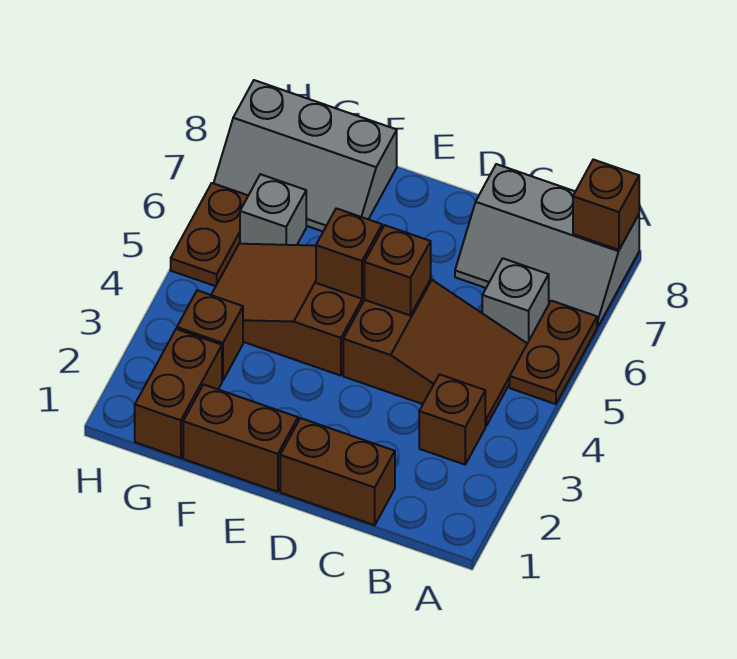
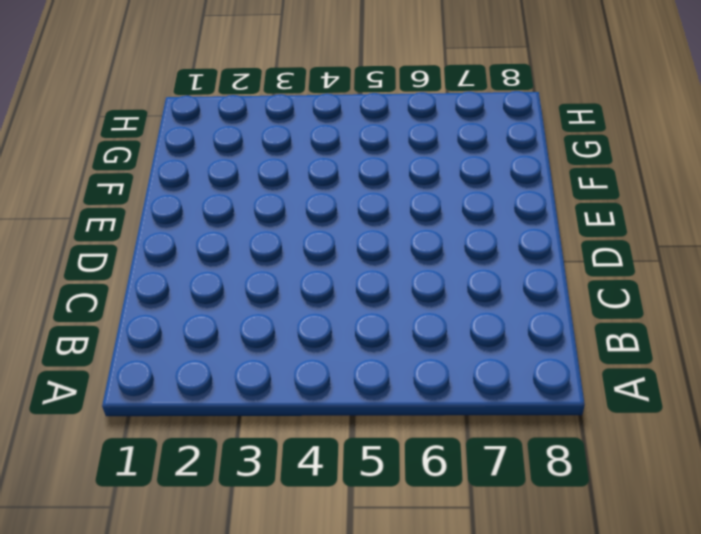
none -> brown 1x2 plate [510,301,597,404]
none -> grey 2x3 slope [455,164,639,327]
none -> brown 1x1 brick [419,374,485,465]

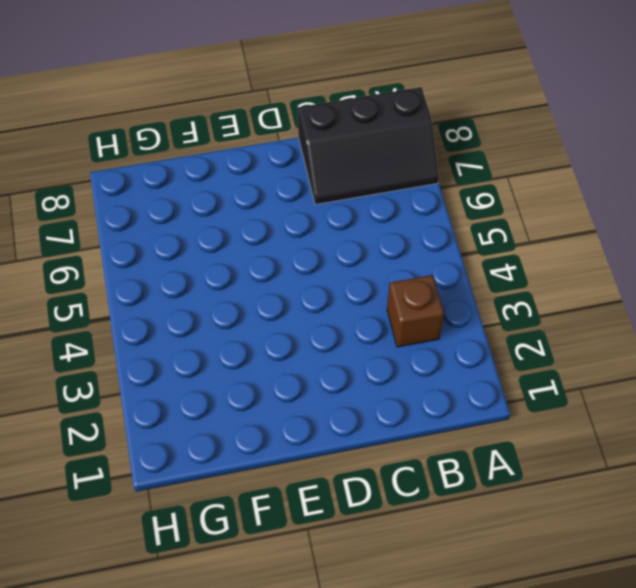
black 2x3 slope [298,87,439,204] -> grey 2x3 slope [455,164,639,327]
none -> brown 1x2 plate [510,301,597,404]
none -> brown 2x3 slope [343,279,527,426]
none -> grey 1x1 brick [482,258,549,343]

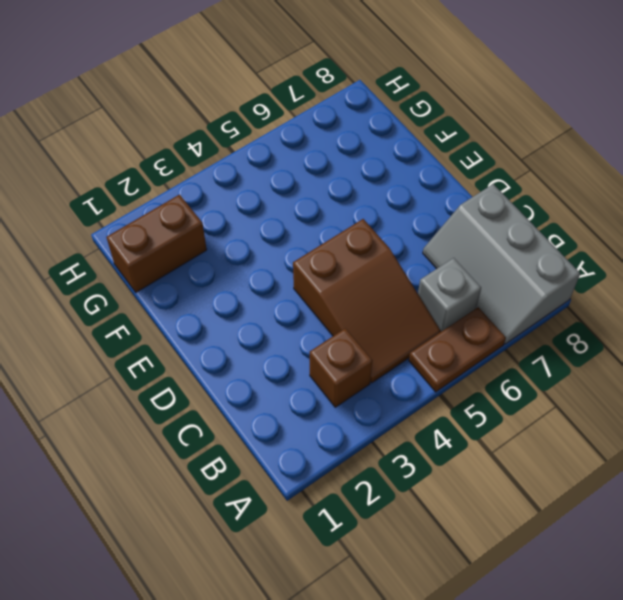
none -> brown 1x2 brick [280,418,395,525]
none -> brown 1x2 brick [183,385,298,492]
none -> brown 2x3 slope [211,244,364,376]

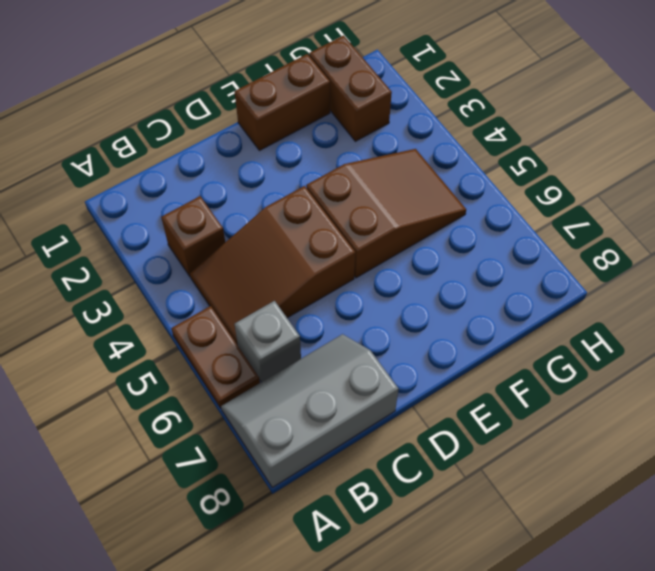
none -> brown 1x2 brick [280,418,395,525]
none -> grey 2x3 slope [214,80,397,231]
none -> brown 1x1 brick [177,290,243,381]

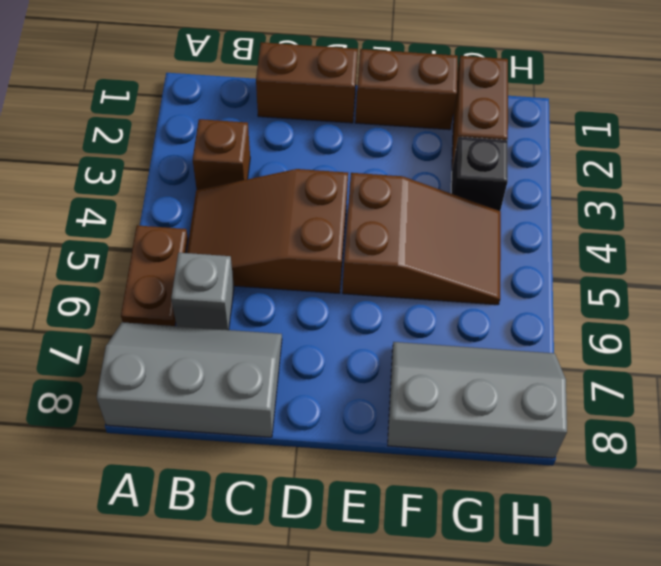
black 1x1 brick [451,137,508,211] -> brown 1x1 brick [177,290,243,381]
none -> grey 1x1 brick [240,174,306,245]
none -> brown 1x2 plate [171,183,248,286]
none -> brown 1x1 brick [573,160,639,250]

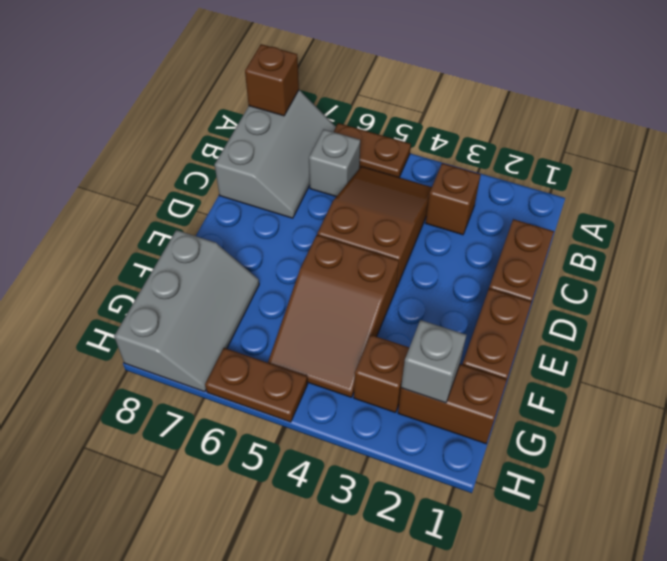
grey 1x1 brick [401,320,466,403] -> grey 1x1 brick moved to [240,174,306,245]
none -> brown 1x1 brick [364,225,431,316]
none -> brown 1x1 brick [316,208,382,299]

